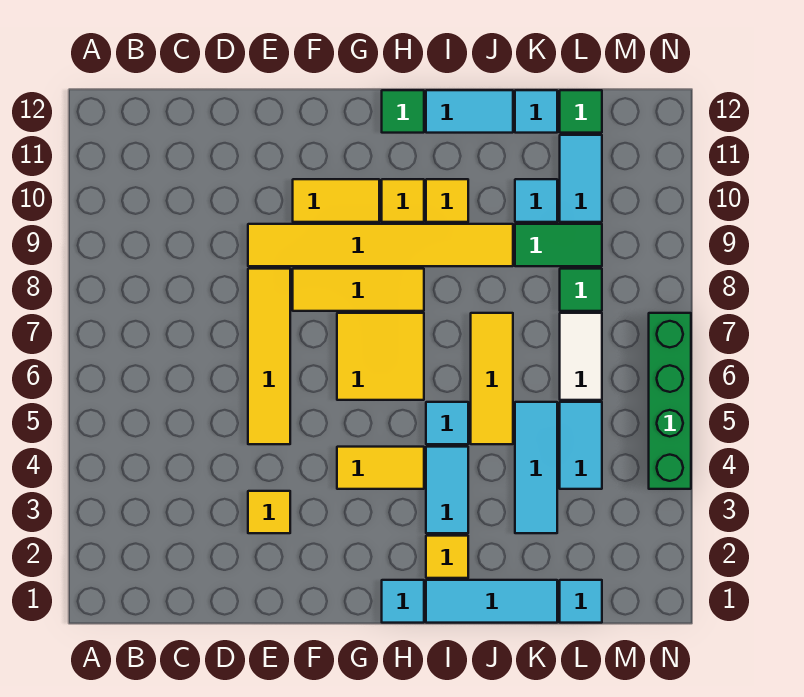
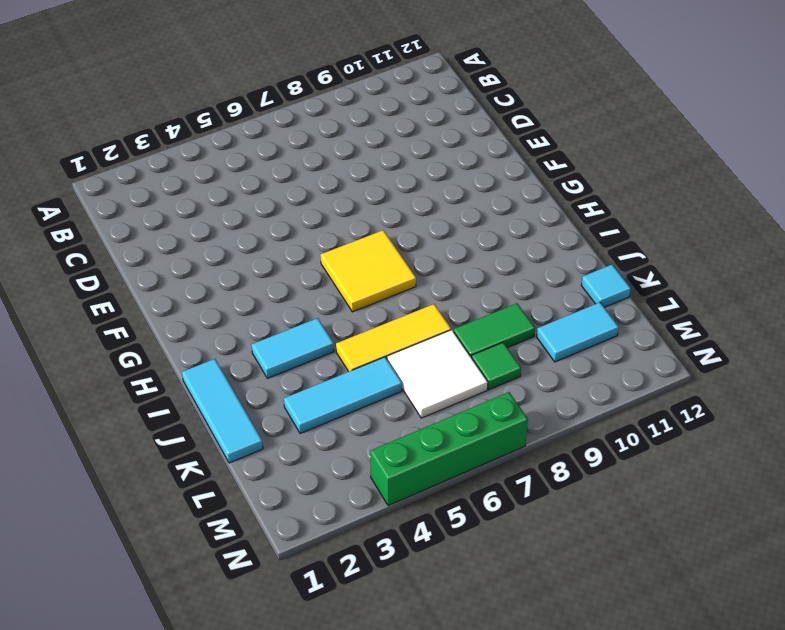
white 2x2 tile [387,330,488,418] -> white 1x2 tile [560,313,602,400]
green 1x2 tile [454,303,535,358] -> green 1x2 tile turned to [515,224,602,266]
none -> yellow 1x1 tile [248,491,290,533]
none -> yellow 1x4 tile [248,269,290,444]
none -> yellow 1x6 tile [248,224,513,266]

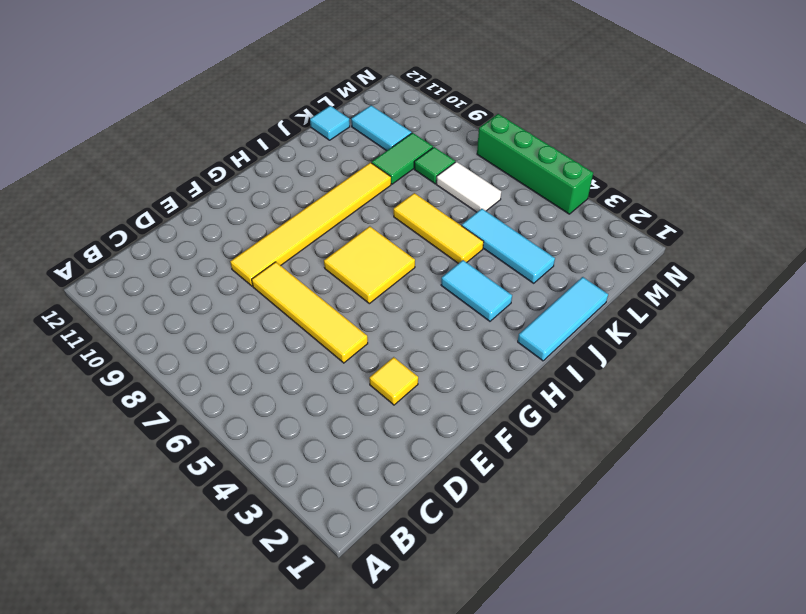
none -> yellow 1x3 tile [293,269,424,311]
none -> yellow 1x2 tile [293,179,379,222]
none -> yellow 1x2 tile [337,447,424,489]

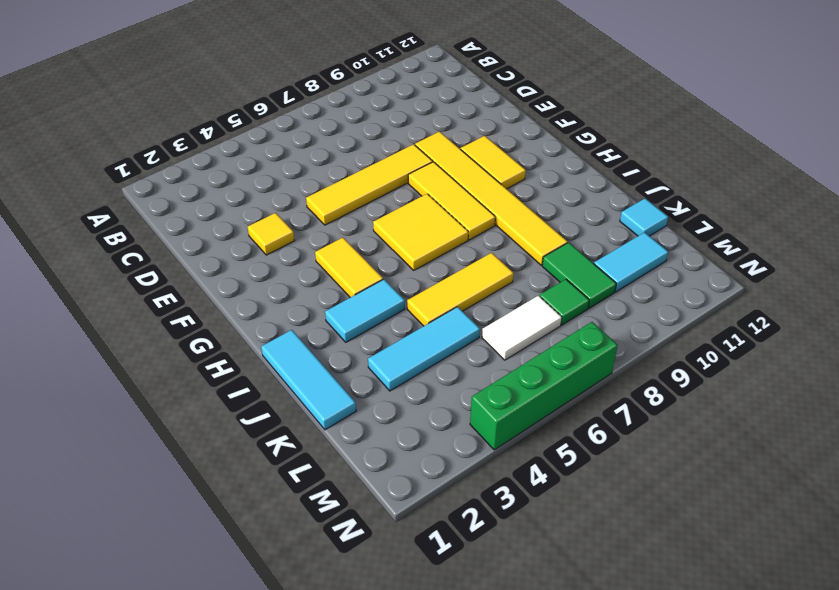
none -> cyan 1x1 tile [382,580,424,623]
none -> yellow 1x1 tile [382,179,424,222]
none -> green 1x1 tile [382,90,424,133]

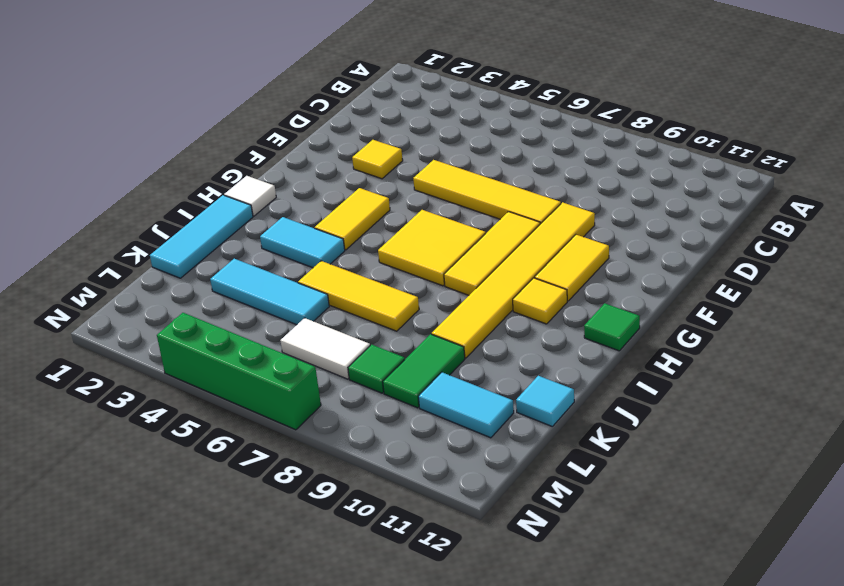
white 1x1 tile [224,176,276,216] -> cyan 1x1 tile [382,580,424,623]
none -> yellow 1x1 tile [426,536,468,578]
none -> cyan 1x1 tile [426,402,468,444]
none -> yellow 1x1 tile [426,179,468,222]

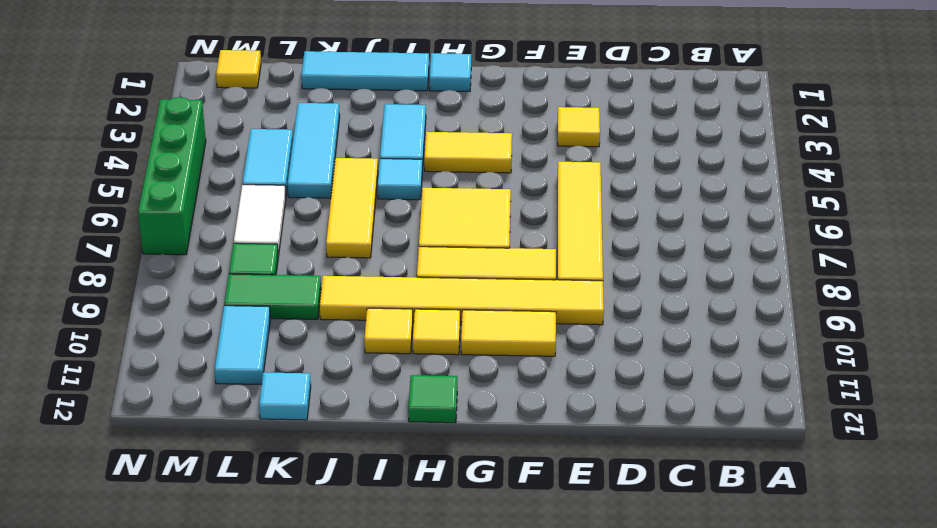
yellow 1x1 tile [216,50,261,88] -> yellow 1x1 tile moved to [426,536,468,578]
none -> cyan 1x2 tile [426,90,513,133]
none -> cyan 1x1 tile [515,179,557,222]
none -> cyan 1x1 tile [560,580,602,623]

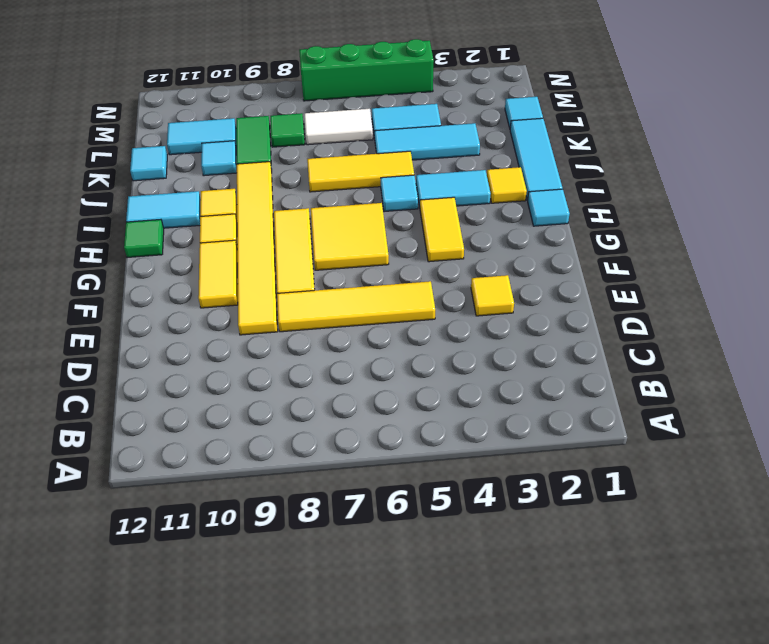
cyan 1x2 tile [126,191,201,228] -> cyan 1x2 tile turned to [426,90,513,133]
none -> green 1x1 tile [560,90,602,133]

